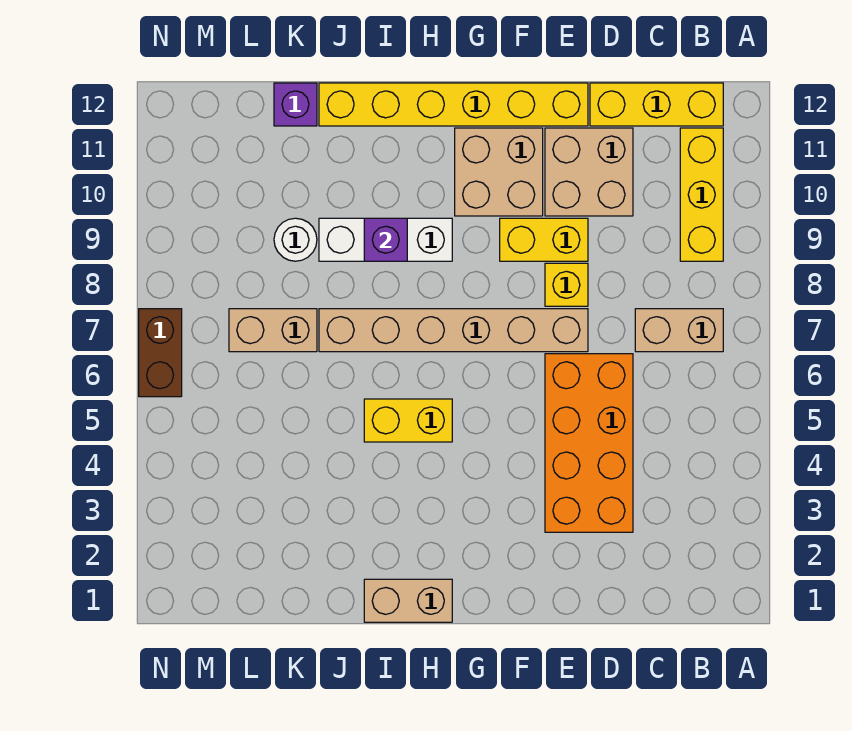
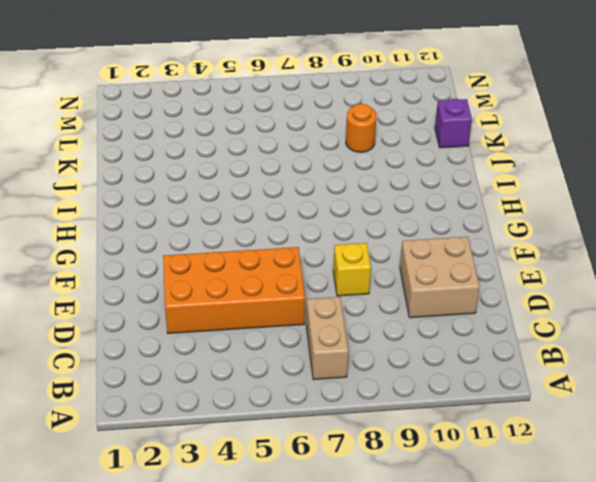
orange 1x1 round brick [346,104,377,152] -> white 1x1 round brick [274,218,317,261]
none -> yellow 1x3 brick [680,128,723,261]
none -> yellow 1x3 brick [590,83,723,126]
none -> tan 1x6 brick [319,309,588,352]

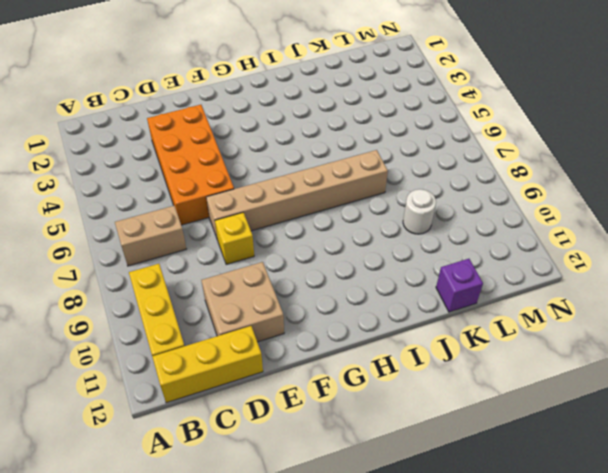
none -> yellow 1x2 brick [500,218,588,261]
none -> yellow 1x6 brick [319,83,588,126]
none -> tan 2x2 brick [455,128,543,216]

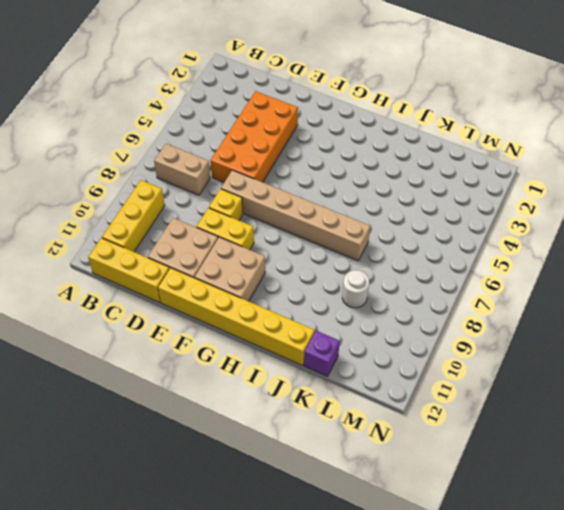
none -> tan 1x2 brick [364,579,452,622]
none -> yellow 1x2 brick [364,399,452,442]
none -> white 1x3 brick [319,218,452,261]

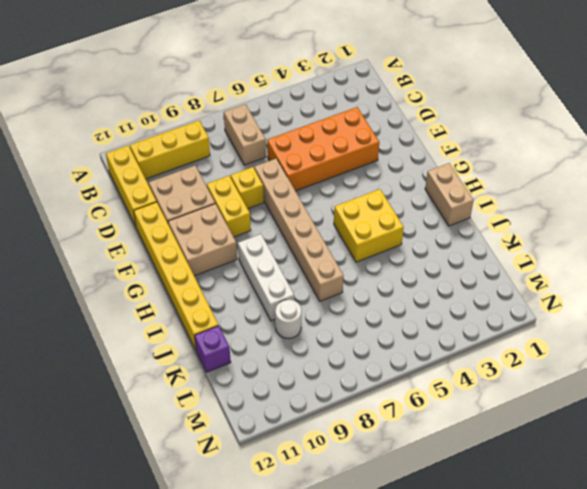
yellow 2x2 brick [334,189,404,262] -> yellow 1x2 brick [364,399,452,442]
none -> tan 1x2 brick [229,309,317,352]
none -> brown 1x2 brick [139,309,182,397]
none -> purple 1x1 brick [364,218,407,261]

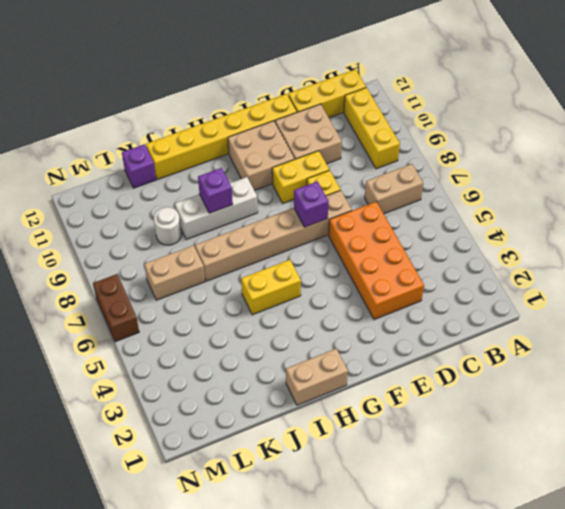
purple 1x1 brick [294,182,329,227] -> none

